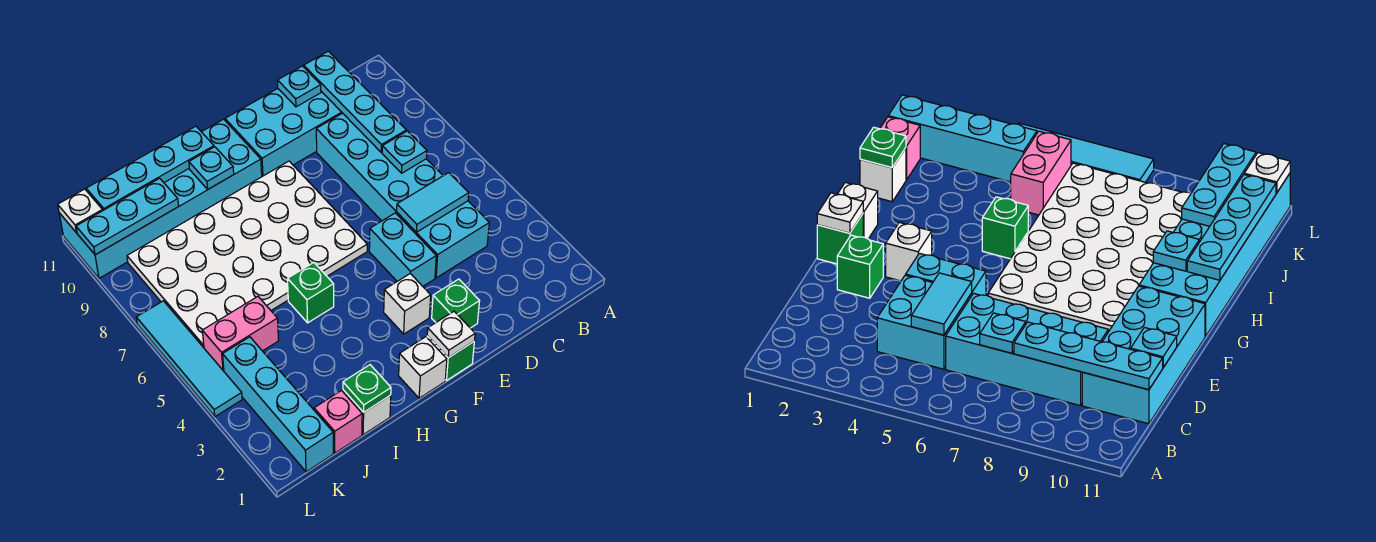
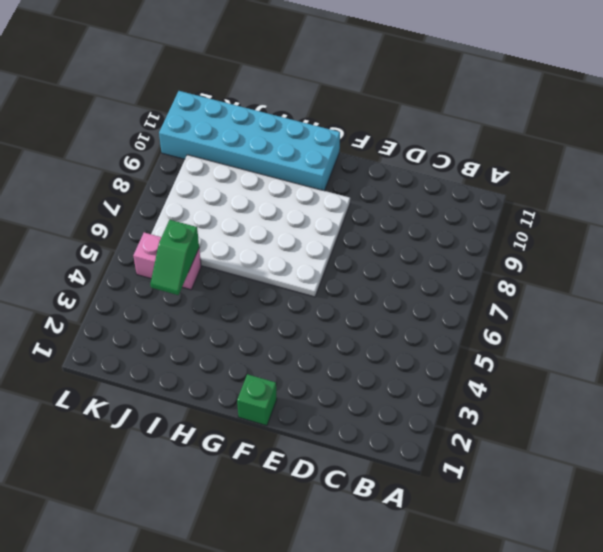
green 1x2 slope [150,220,199,295] -> none
none -> cyan 2x2 brick [397,201,489,278]
none -> cyan 2x4 brick [316,113,443,221]
none -> cyan 2x4 brick [225,89,342,176]

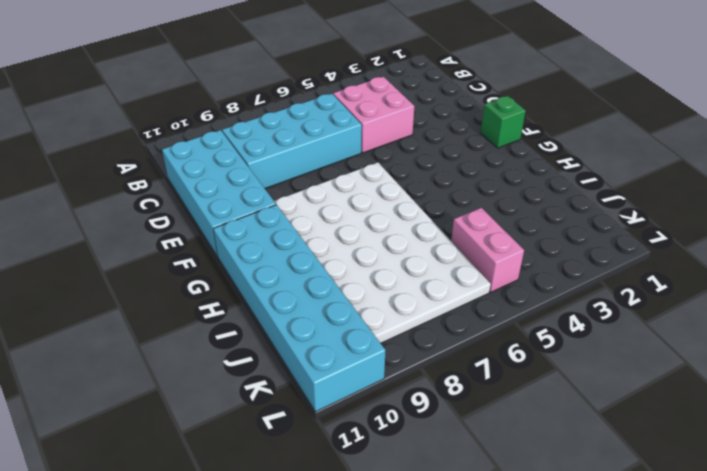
pink 2x2 brick [333,77,414,153] -> cyan 2x2 brick [397,201,489,278]
none -> green 1x1 brick [432,279,480,328]
none -> cyan 1x2 brick [369,213,436,286]
none -> white 1x1 brick [384,274,431,334]

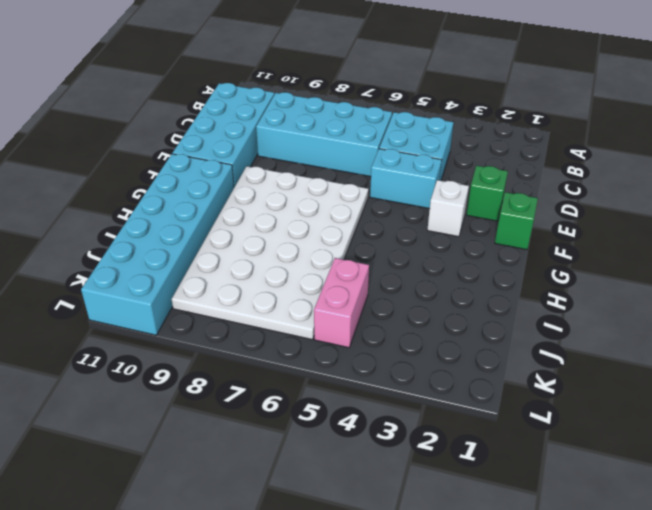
none -> white 1x1 brick [399,337,447,398]
none -> green 1x1 brick [288,263,334,323]
none -> white 1x1 brick [343,390,391,435]

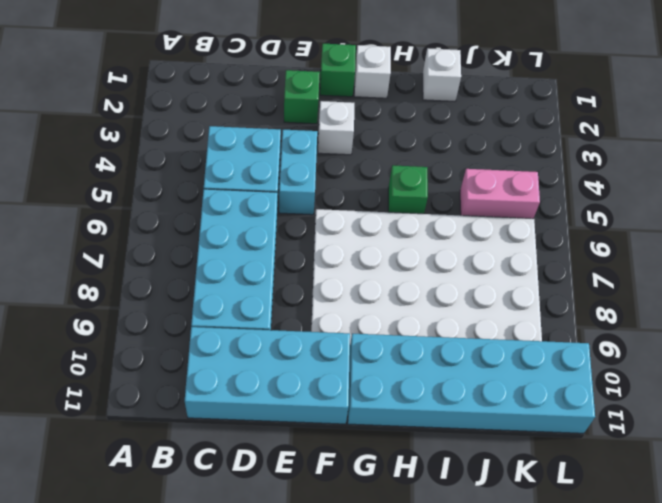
none -> pink 1x1 brick [314,391,362,453]
none -> cyan 1x4 brick [223,337,333,472]
none -> cyan 1x4 tile [136,301,242,416]

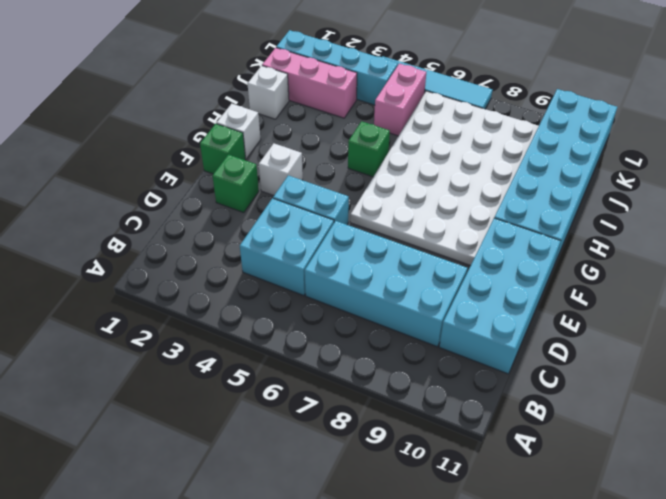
pink 1x3 brick [262,48,357,118] -> pink 1x1 brick [314,391,362,453]
none -> cyan 1x2 tile [397,173,469,232]
none -> cyan 1x1 plate [382,131,427,173]
none -> cyan 1x4 plate [304,51,406,152]

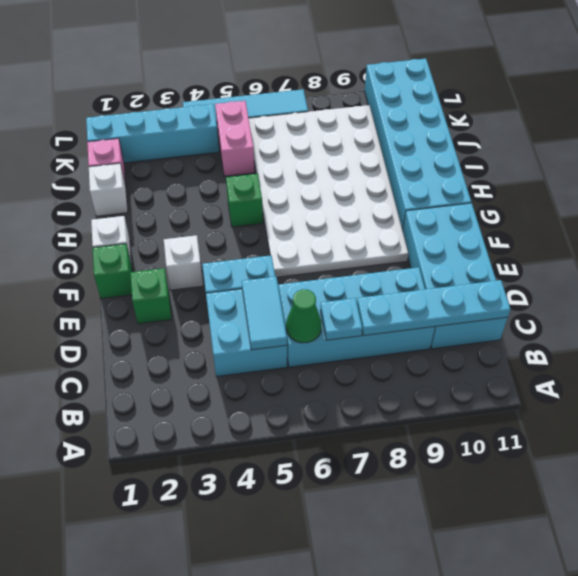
green 1x1 cone [286,289,322,343] -> none
none -> cyan 1x1 plate [278,66,321,107]
none -> white 1x1 plate [427,311,475,358]
none -> cyan 1x1 plate [189,147,234,189]

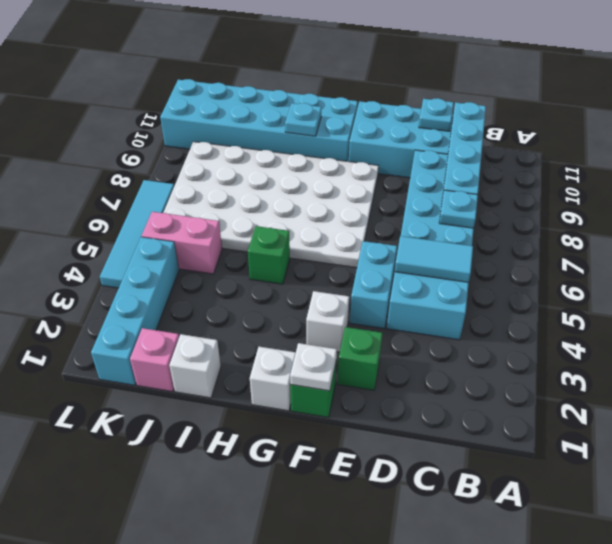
none -> cyan 1x4 plate [86,126,214,210]
none -> green 1x1 plate [343,365,391,412]
none -> cyan 1x3 plate [76,178,179,255]

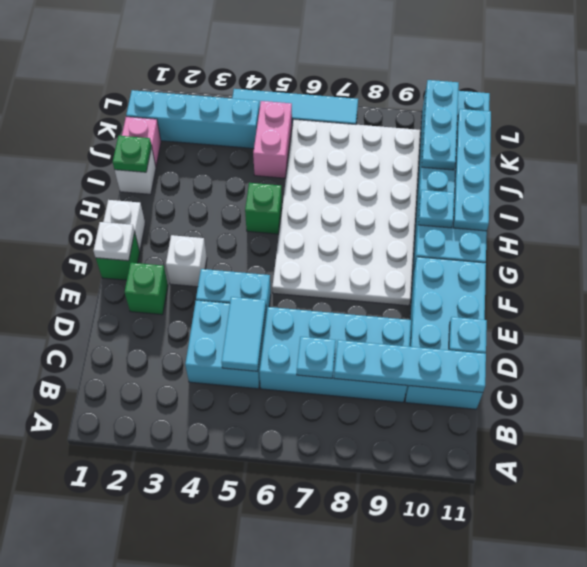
none -> white 1x1 plate [58,189,103,233]

